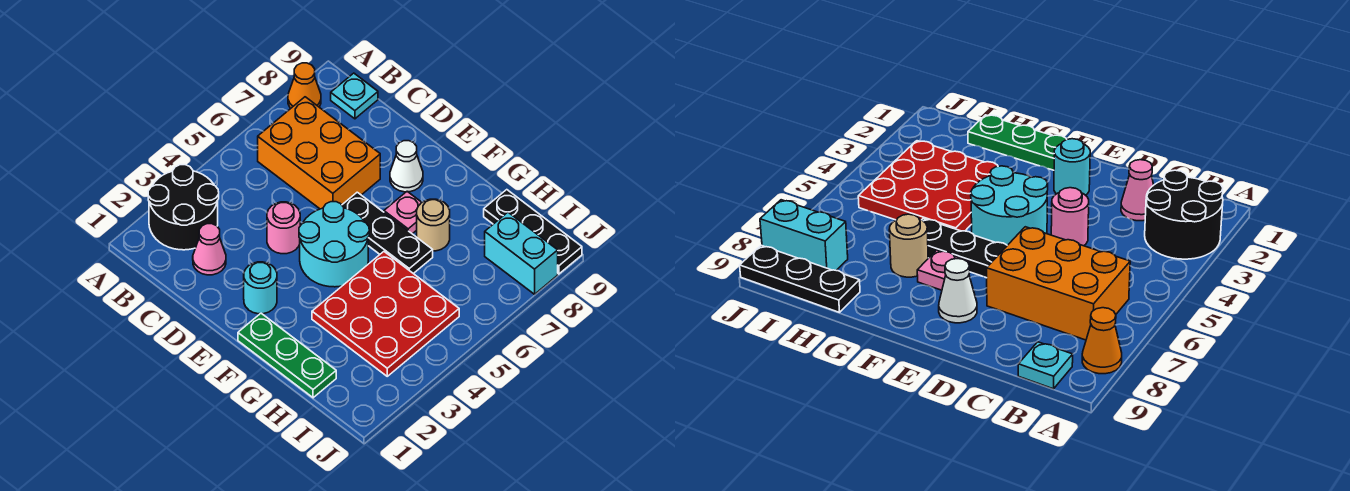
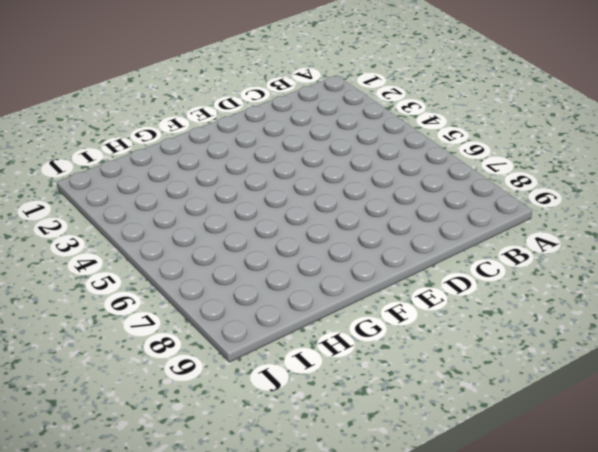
none -> black 2x2 round brick [148,165,219,250]
none -> orange 1x1 cone [288,63,321,108]
none -> orange 2x3 brick [258,97,380,209]

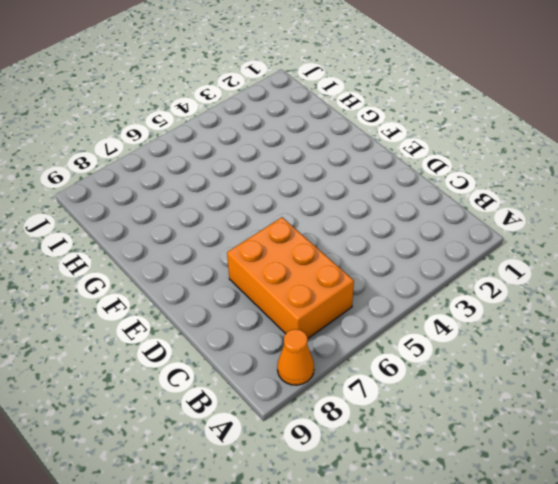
none -> black 2x2 round brick [148,165,219,250]
none -> cyan 1x1 plate [331,73,378,119]
none -> pink 1x1 cone [193,224,226,275]

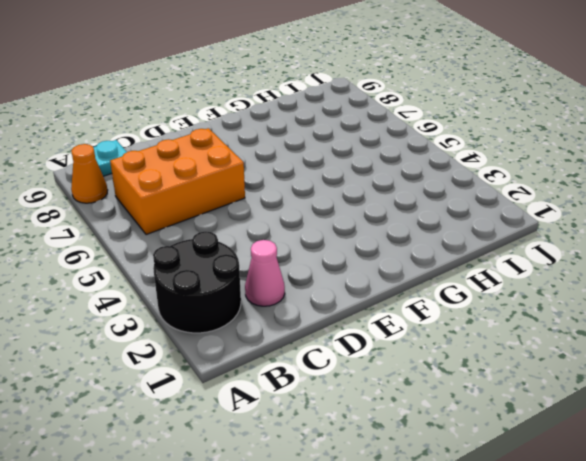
none -> pink 1x1 round brick [267,202,300,254]
none -> cyan 1x1 round brick [244,262,277,314]
none -> cyan 2x2 round brick [299,202,369,287]

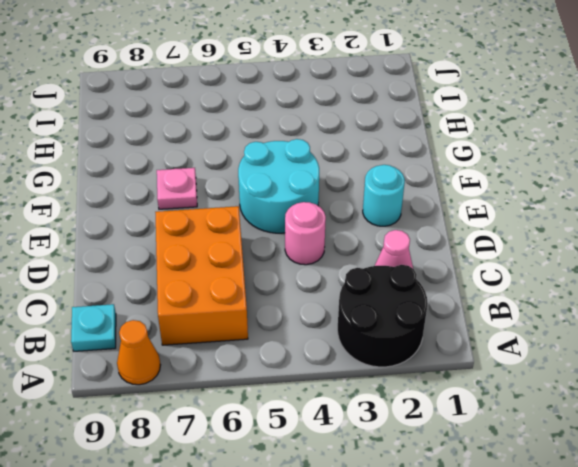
none -> black 1x3 plate [342,192,433,274]
none -> white 1x1 cone [390,141,423,192]
none -> green 1x3 plate [238,313,336,398]

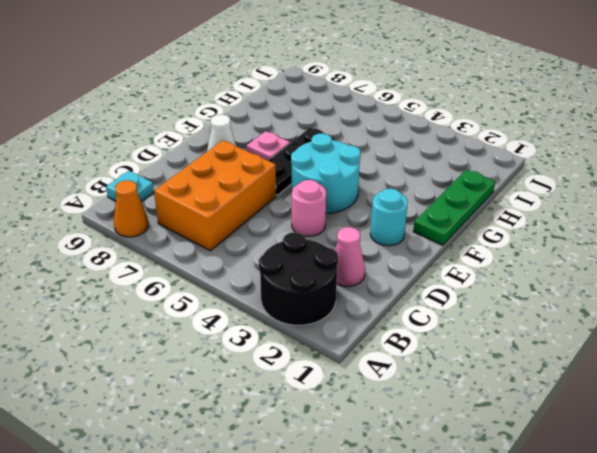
none -> red 3x3 plate [312,252,459,376]
none -> tan 1x1 round brick [417,199,450,251]
none -> black 1x3 plate [484,190,582,274]

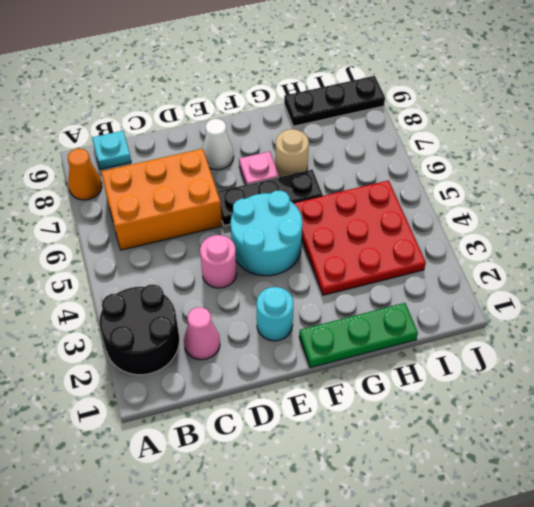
none -> cyan 1x2 brick [485,212,558,294]

